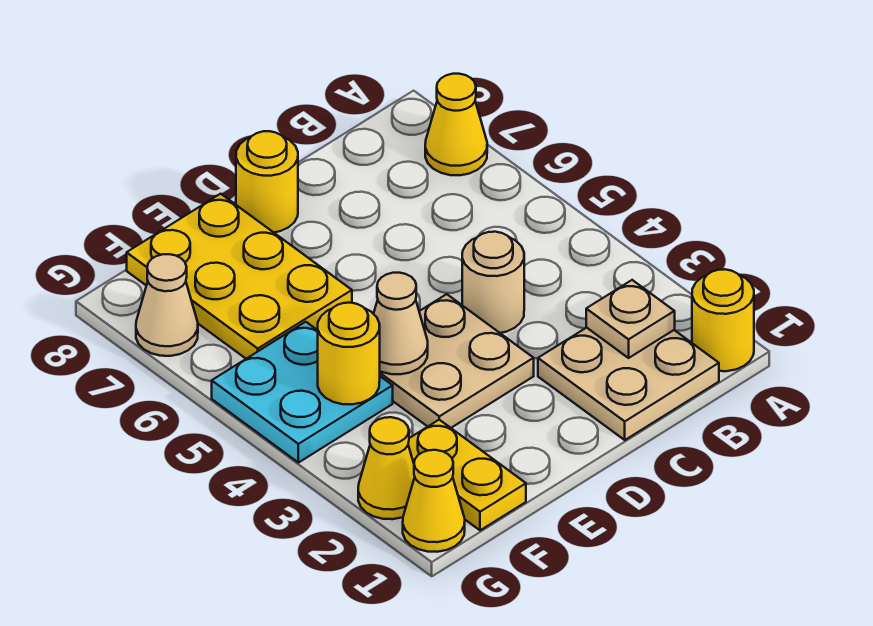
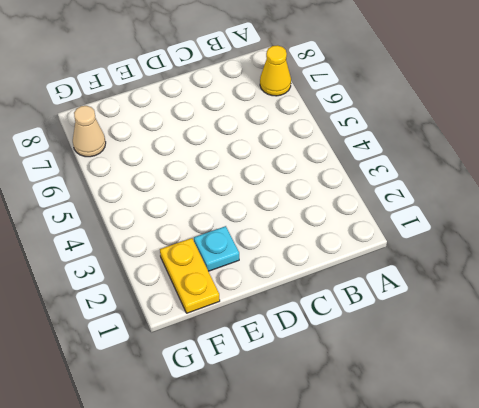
cyan 1x1 plate [194,226,239,271] -> none
none -> yellow 1x1 round brick [692,269,754,371]
none -> tan 2x2 plate [538,328,719,440]
none -> tan 1x1 round brick [462,232,524,333]

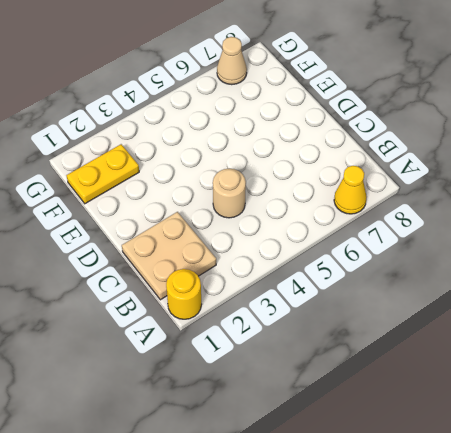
none -> tan 2x2 plate [380,294,534,428]
none -> yellow 1x1 round brick [236,131,298,232]
none -> yellow 2x3 plate [127,194,352,359]

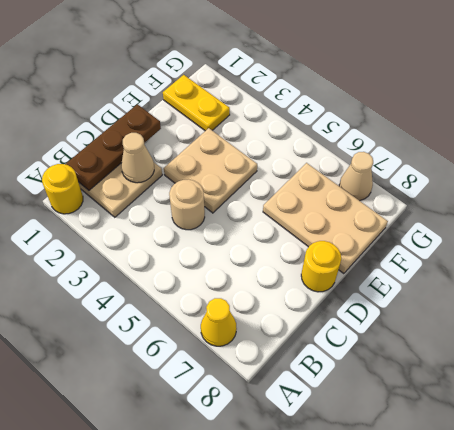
brown 1x3 plate [66,104,161,190] -> none
tan 1x1 cone [121,133,154,183] -> tan 1x1 cone moved to [374,273,428,374]
tan 2x3 plate [263,163,388,274] -> yellow 2x3 plate [127,194,352,359]
none -> cyan 2x2 plate [212,322,393,463]
none -> yellow 1x1 cone [403,450,465,552]
none -> yellow 1x1 cone [358,417,415,519]

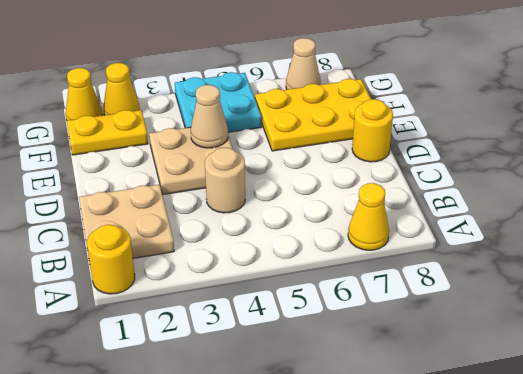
none -> tan 1x1 plate [586,280,675,358]
none -> yellow 1x1 round brick [318,303,380,404]

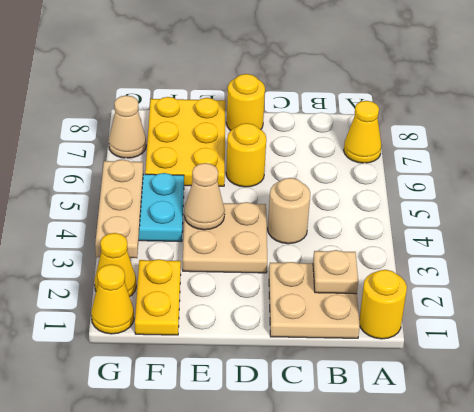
yellow 1x1 round brick [226,123,266,187] -> yellow 1x1 round brick moved to [318,303,380,404]
tan 1x3 plate [95,160,143,258] -> none

